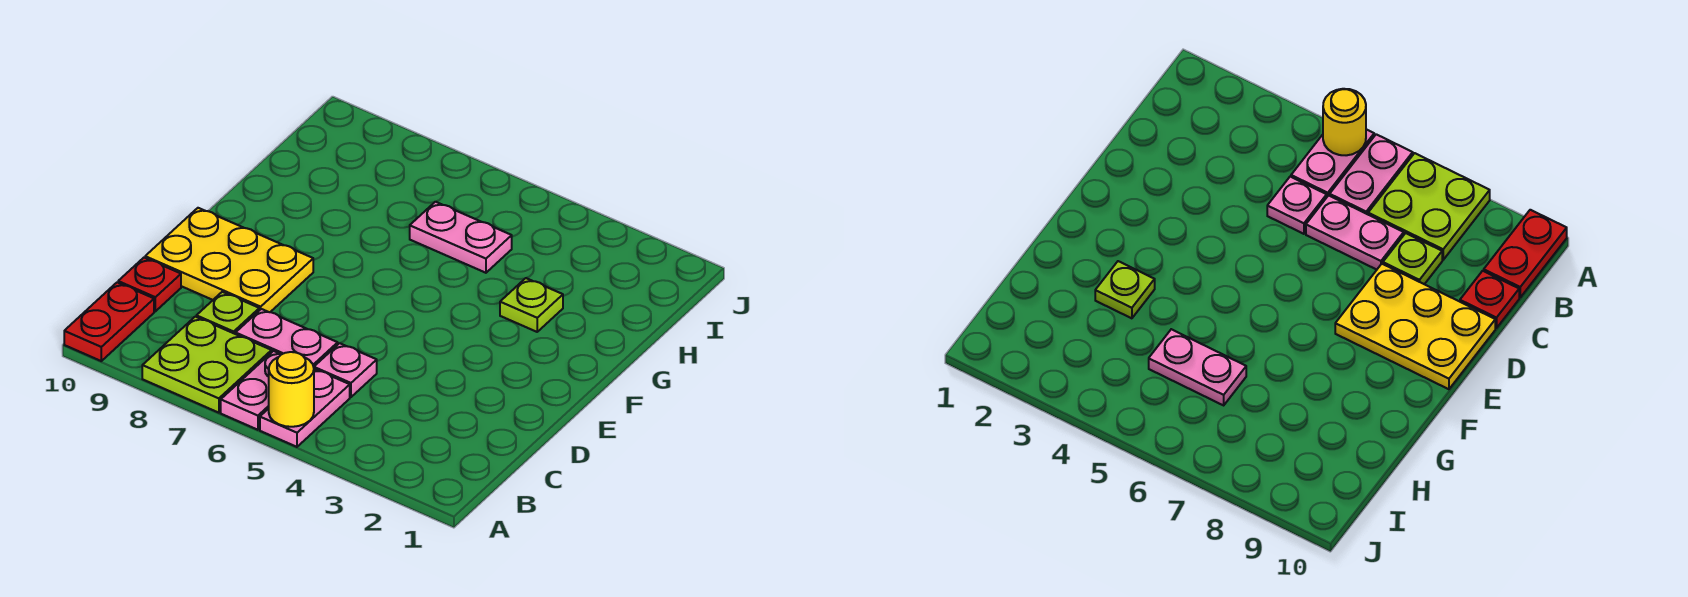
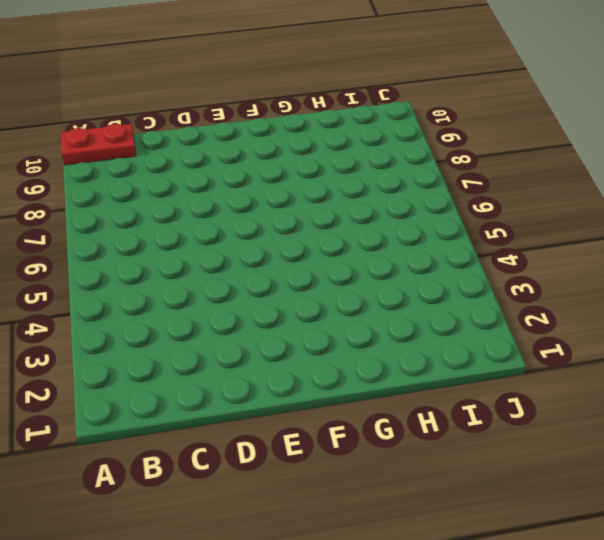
none -> pink 1x2 plate [260,369,350,447]
none -> pink 1x2 plate [221,351,281,430]
none -> lime 2x2 plate [142,317,272,413]

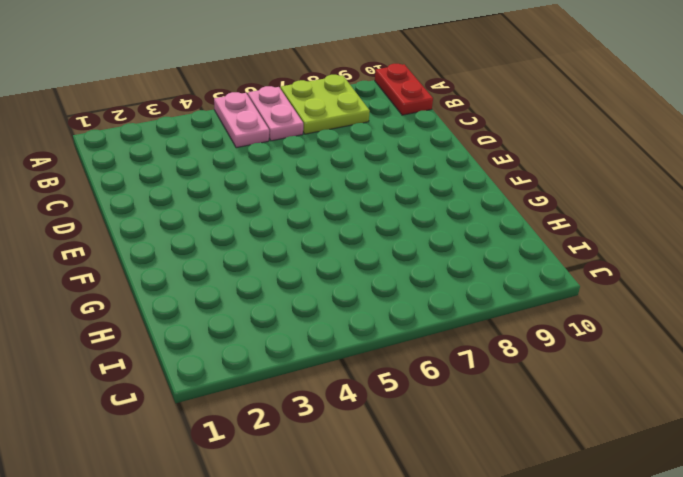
none -> pink 1x1 plate [314,343,377,397]
none -> pink 1x2 plate [236,309,338,367]
none -> lime 1x1 plate [196,292,259,334]

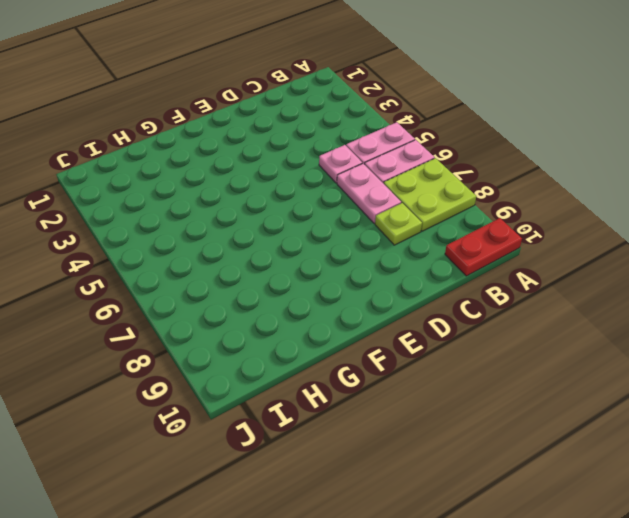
none -> red 1x1 plate [118,258,181,311]
none -> yellow 2x3 plate [145,208,313,312]
none -> lime 1x1 plate [500,278,563,332]

